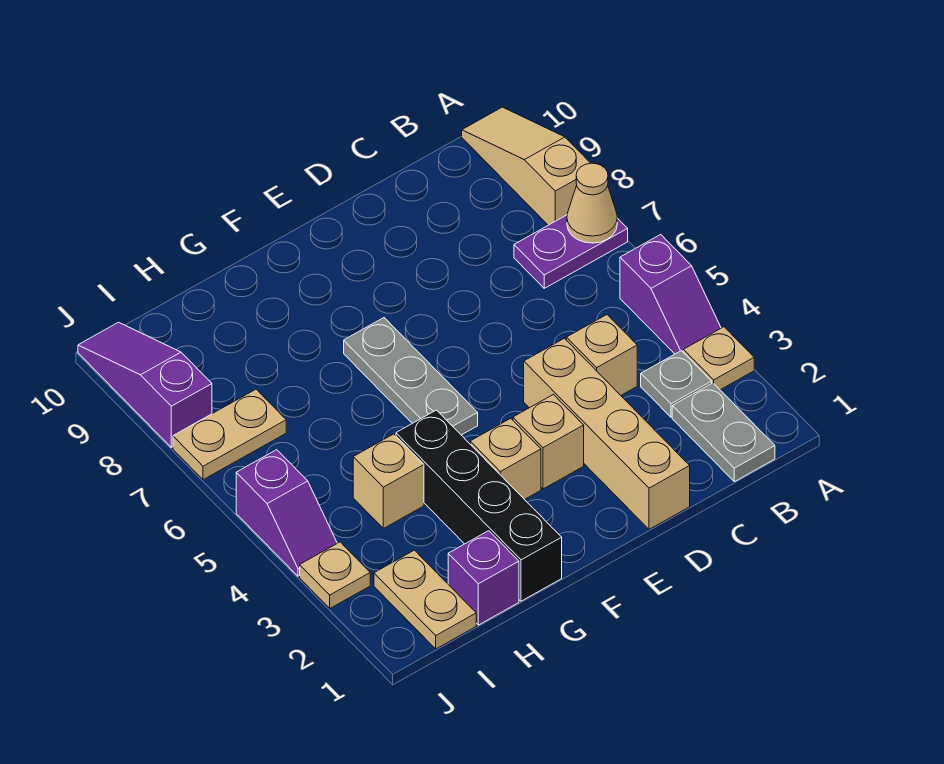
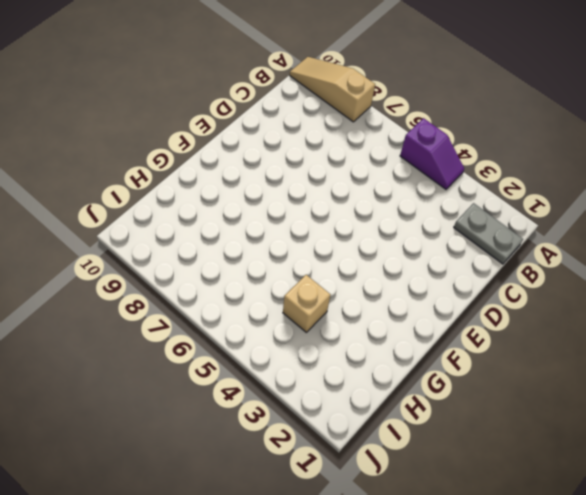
none -> tan 1x1 plate [683,327,754,390]
none -> purple 1x2 plate [514,215,628,288]
none -> grey 1x1 plate [641,351,712,417]

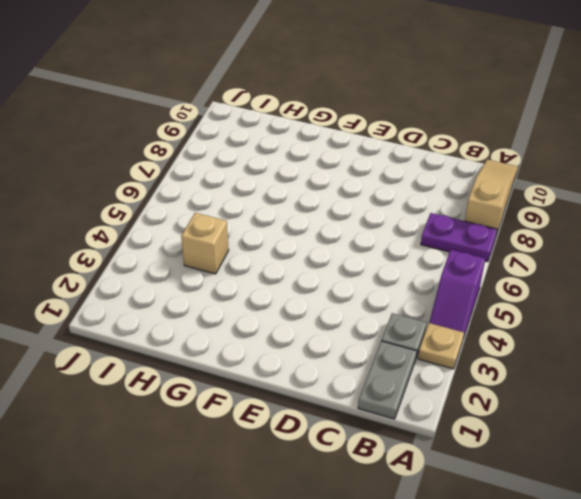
none -> tan 1x1 brick [566,315,637,395]
none -> tan 1x4 brick [524,338,690,529]
none -> tan 1x1 brick [513,395,584,489]

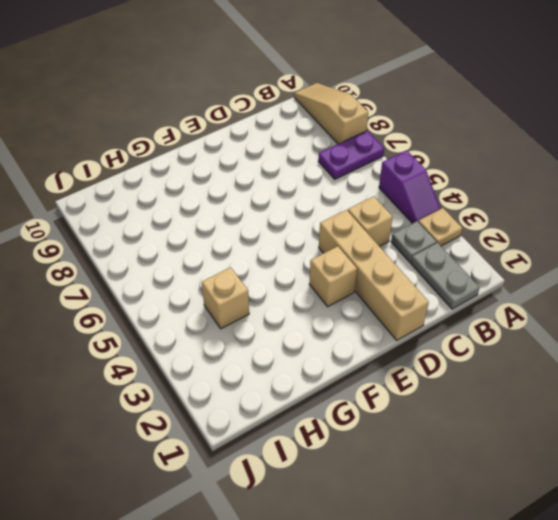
none -> tan 1x1 brick [470,418,541,500]
none -> grey 1x3 plate [344,318,478,435]
none -> black 1x4 brick [396,410,562,601]

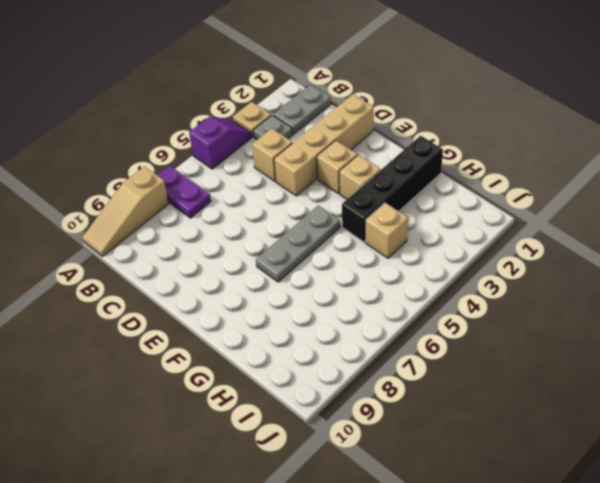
none -> purple 1x1 brick [448,531,519,625]
none -> tan 1x2 plate [374,550,476,649]
none -> tan 1x2 plate [173,389,286,480]

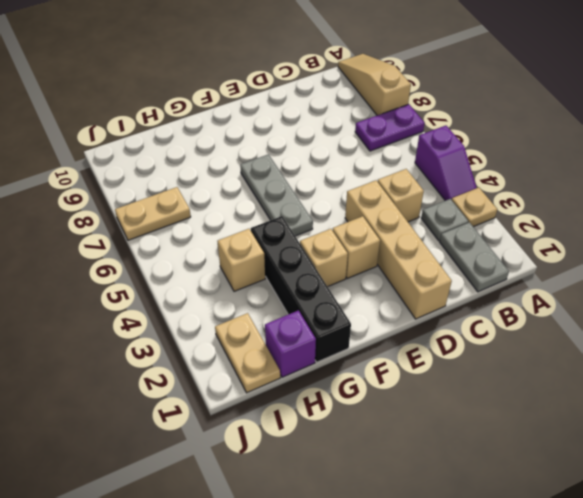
none -> tan 1x1 plate [300,542,370,608]
none -> purple 1x2 slope [236,450,337,576]
none -> purple 1x3 slope [78,322,212,447]

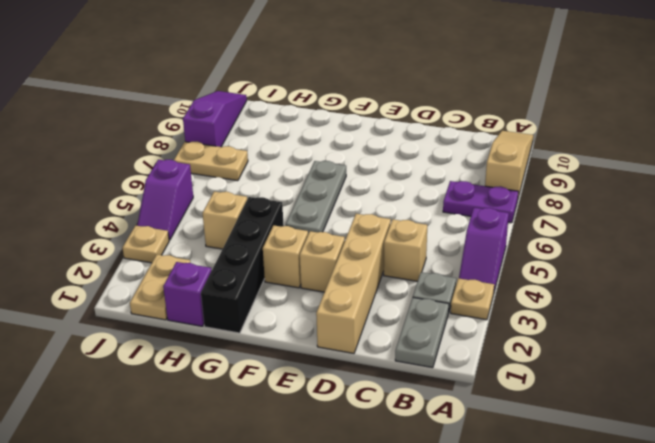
none -> tan 1x1 cone [567,163,617,243]

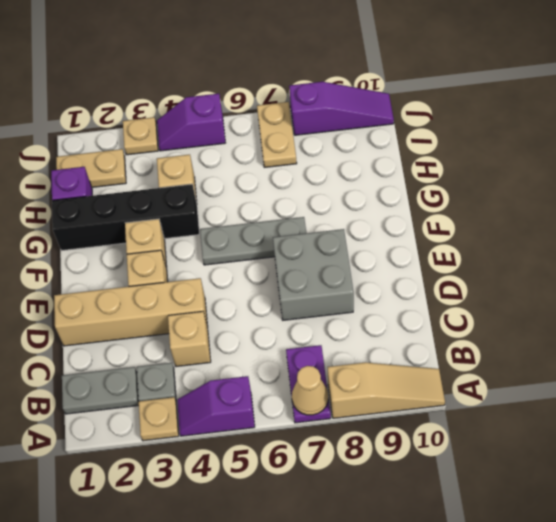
grey 2x2 brick [273,229,354,320] -> none

